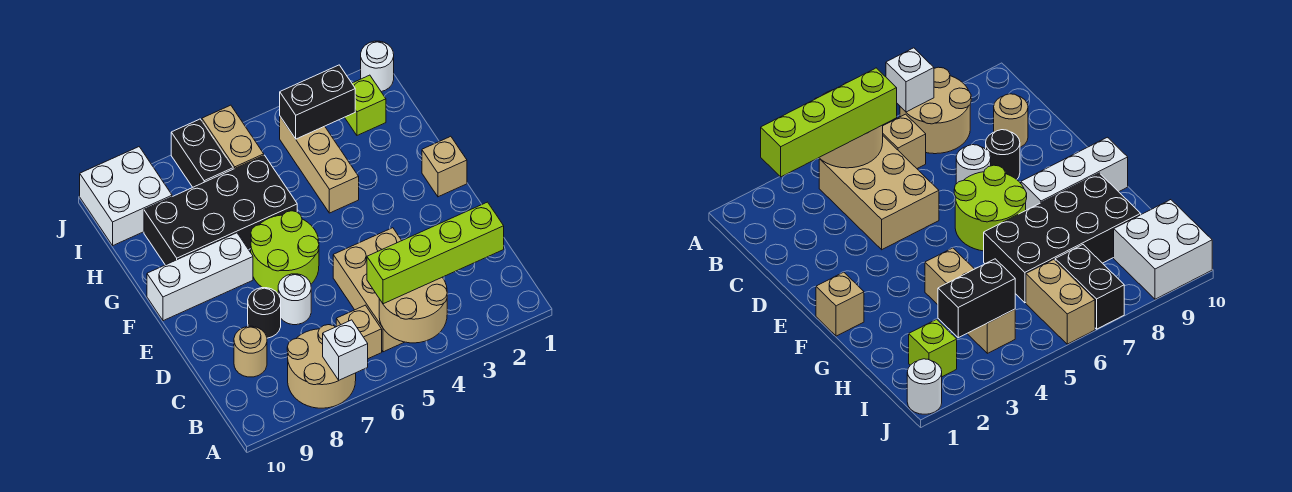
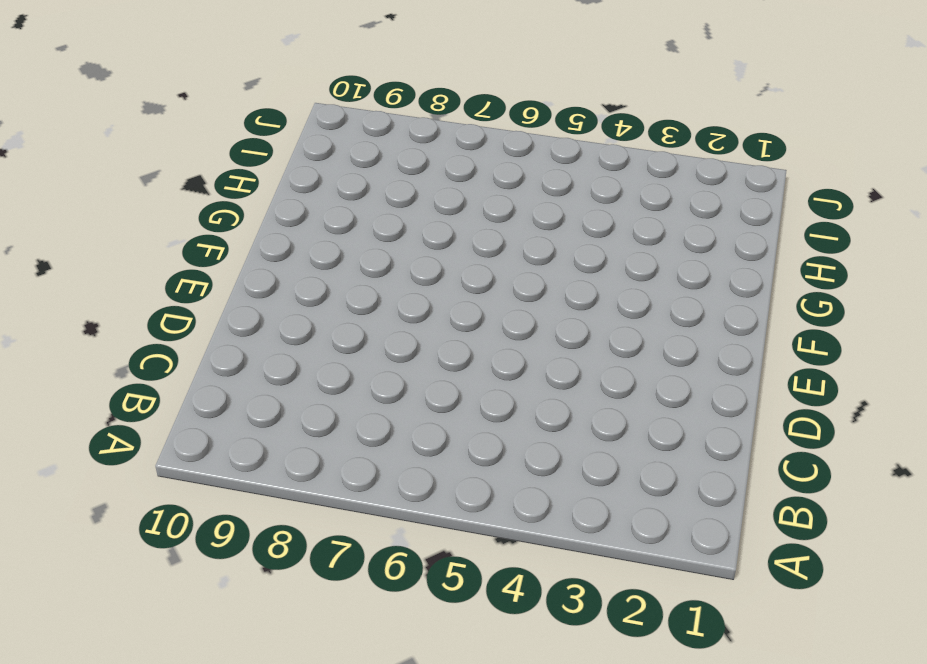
none -> tan 2x2 round brick [287,325,356,408]
none -> tan 2x3 brick [333,228,404,352]
none -> tan 1x1 brick [336,305,382,359]

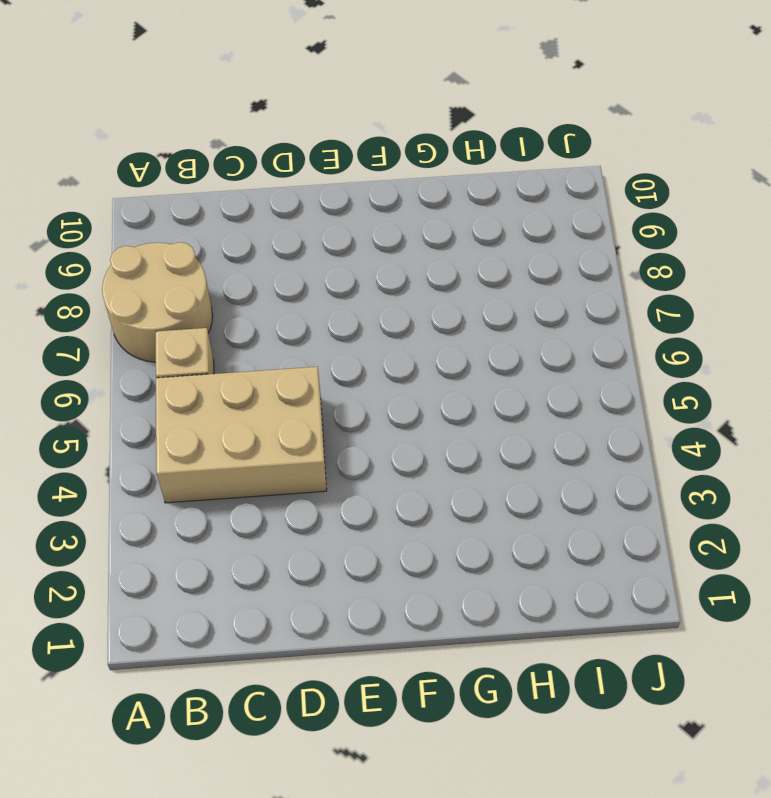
none -> tan 1x1 round brick [234,326,267,377]
none -> white 1x1 round brick [278,274,311,325]
none -> black 1x1 round brick [248,288,281,338]

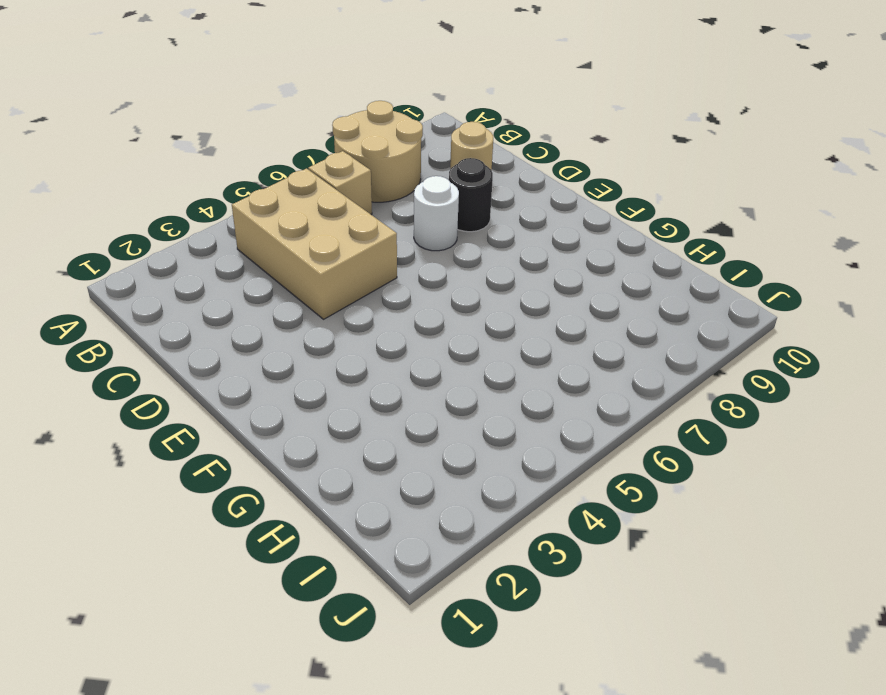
none -> lime 2x2 round brick [251,211,319,293]
none -> tan 1x1 brick [422,136,467,197]
none -> white 1x3 brick [147,233,253,321]

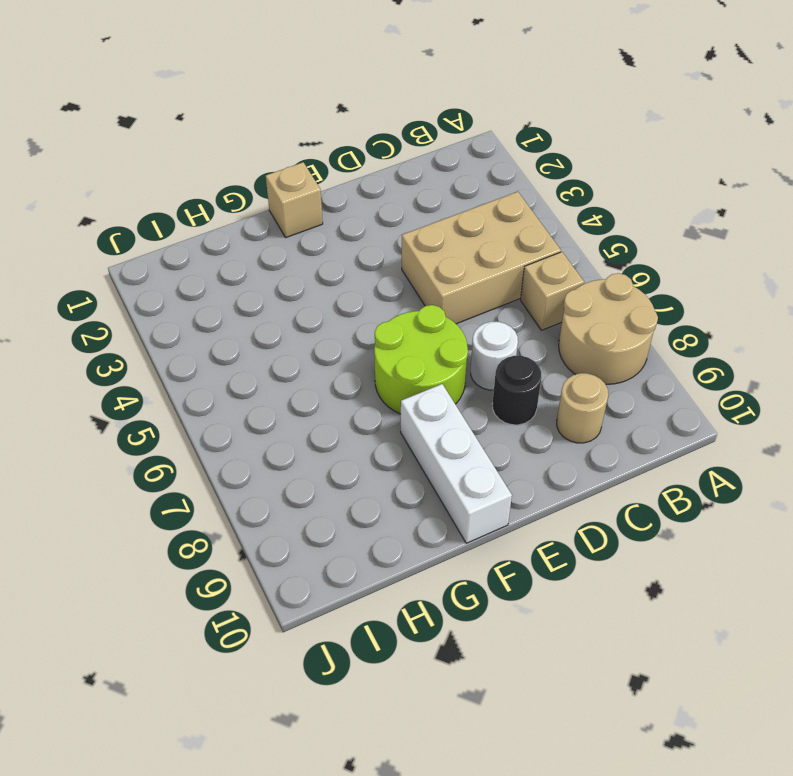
none -> tan 1x3 brick [280,117,359,213]
none -> black 2x4 brick [144,155,297,265]
none -> lime 1x1 brick [345,75,386,135]

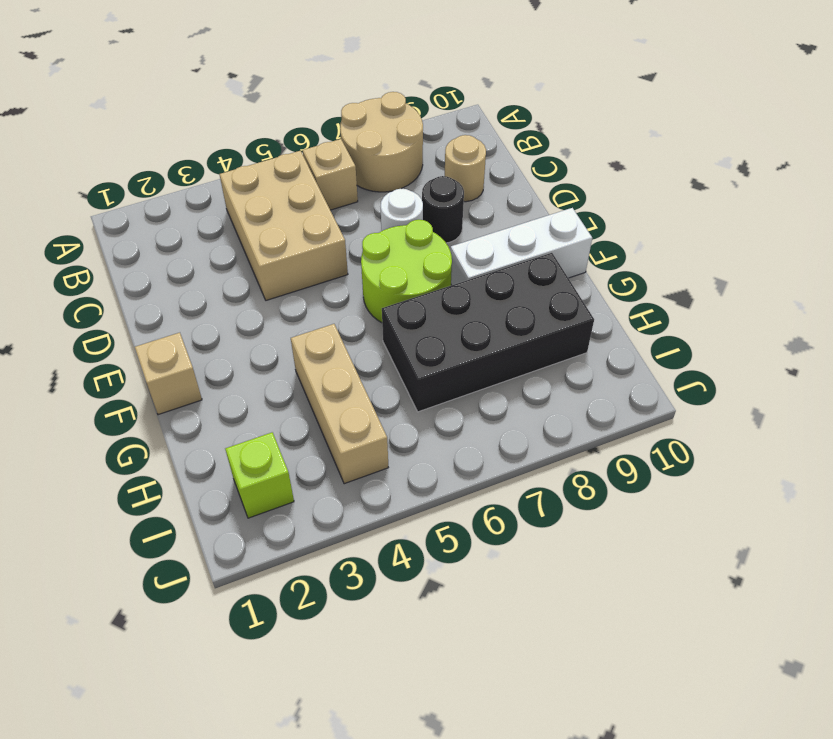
none -> tan 1x2 brick [202,105,264,169]
none -> black 1x2 brick [171,119,233,187]
none -> white 2x2 brick [80,147,172,245]

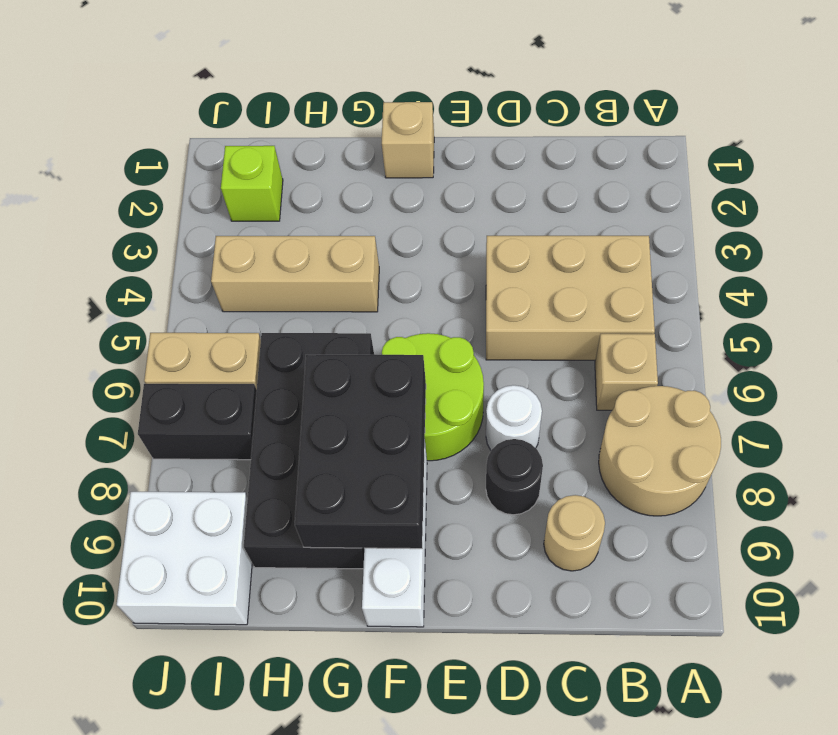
black 2x3 brick [295,355,426,549] -> none
none -> white 1x1 round brick [361,41,394,92]
none -> tan 2x2 round brick [379,277,447,343]
none -> white 1x1 brick [323,320,368,380]

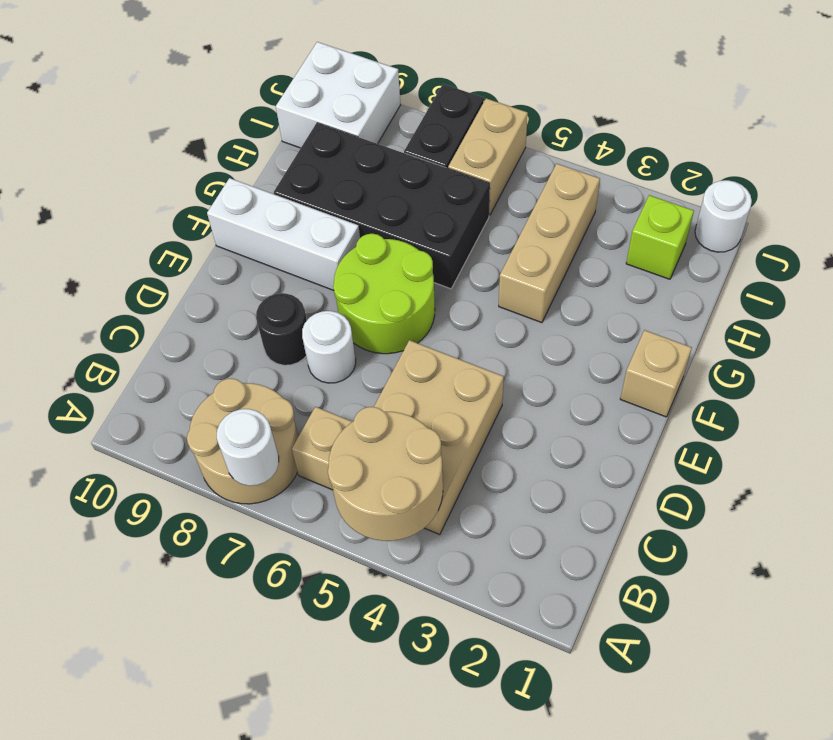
white 1x1 round brick [217,409,279,486] -> white 1x1 brick [323,320,368,380]
none -> tan 1x1 round brick [234,326,267,377]
none -> black 1x2 brick [280,65,355,139]
none -> lime 1x4 brick [367,202,504,304]

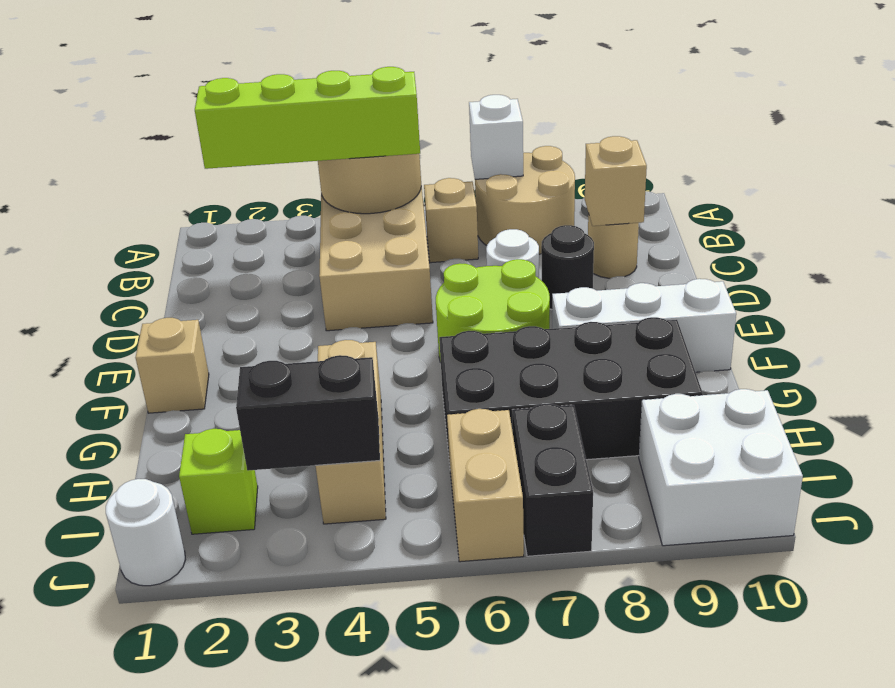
tan 1x1 brick [585,136,647,226] -> none

